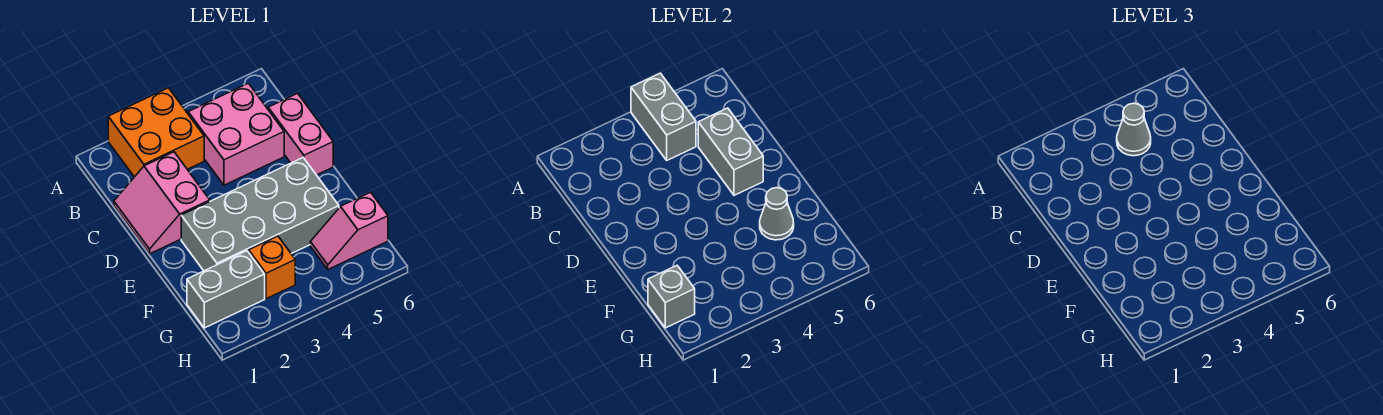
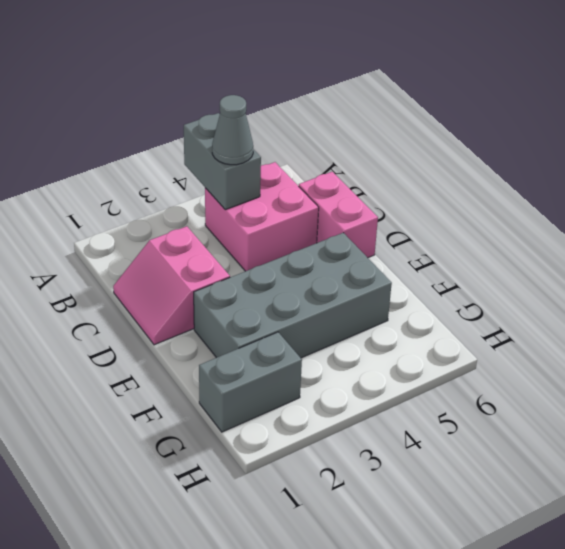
none -> orange 2x2 brick [108,88,204,177]
none -> orange 1x1 brick [249,236,295,299]
none -> pink 1x2 slope [310,192,388,269]

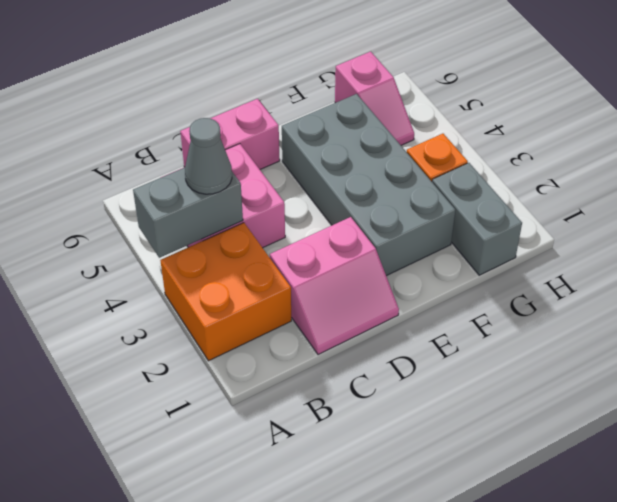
none -> grey 1x2 brick [698,108,763,195]
none -> grey 1x1 cone [760,188,794,240]
none -> grey 1x1 brick [648,266,695,328]

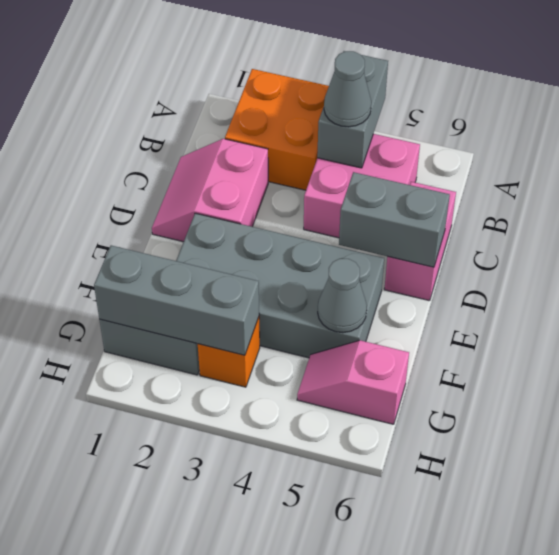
grey 1x2 brick [339,172,450,267] -> grey 1x2 brick turned to [698,108,763,195]
grey 1x3 brick [94,245,259,355] -> grey 1x1 brick [648,266,695,328]

